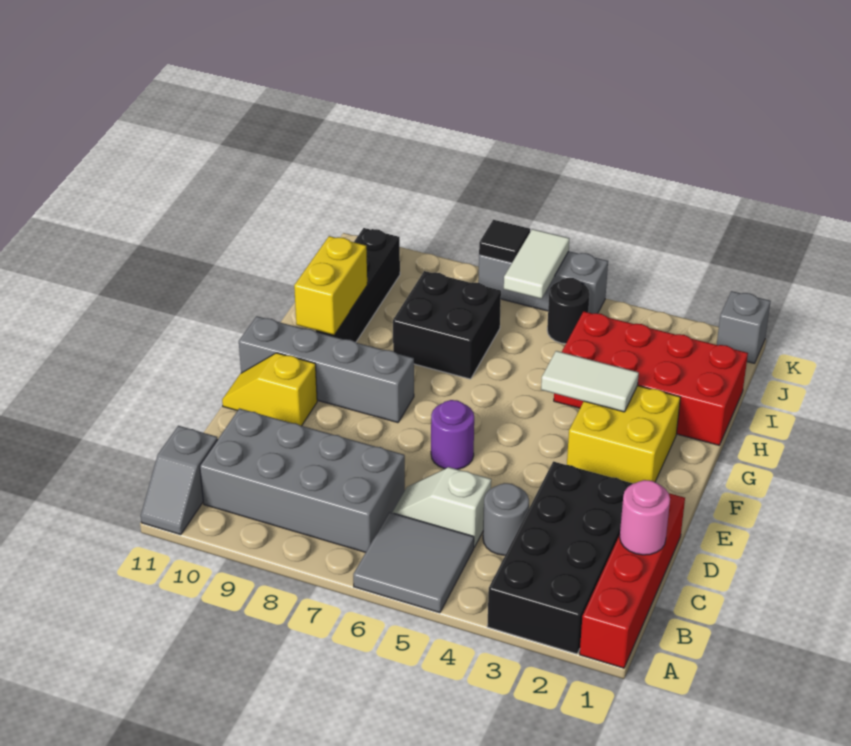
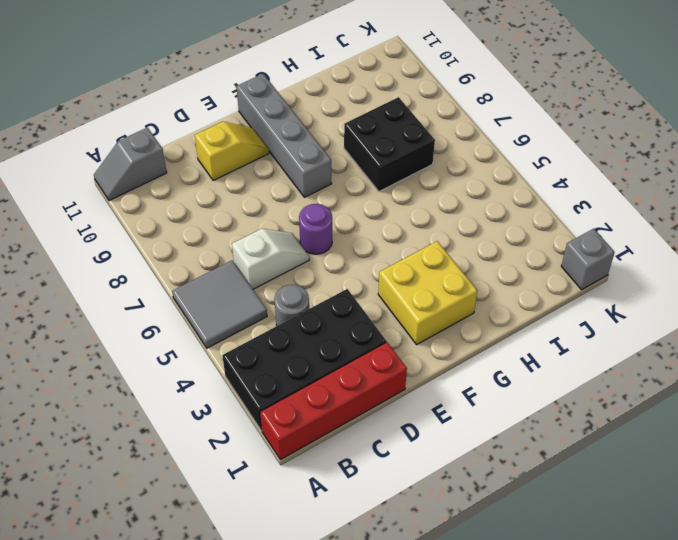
white 1x2 slope [232,229,309,289] -> white 1x2 slope turned to [392,467,491,547]
yellow 1x2 slope [195,122,269,180] -> yellow 1x2 slope turned to [222,353,317,426]
none -> grey 2x4 brick [200,408,405,552]
none -> red 2x4 brick [554,311,748,445]
none -> black 1x3 brick [316,228,400,342]

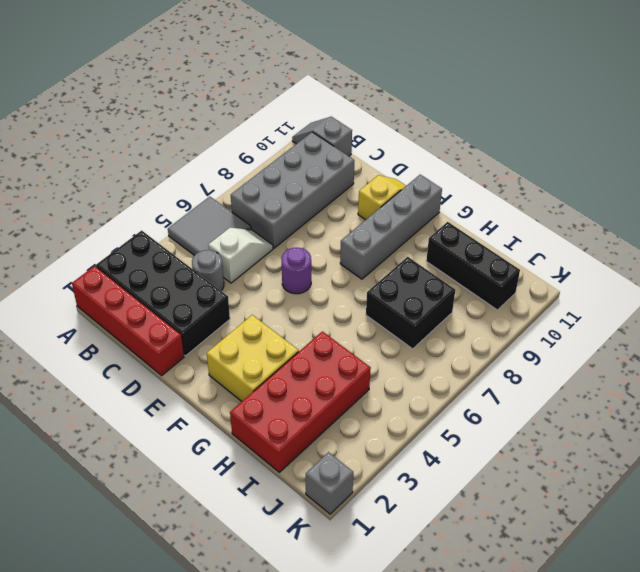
none -> black 1x1 round brick [547,278,590,344]
none -> grey 1x3 brick [478,251,608,314]
none -> pink 1x1 round brick [620,480,670,555]

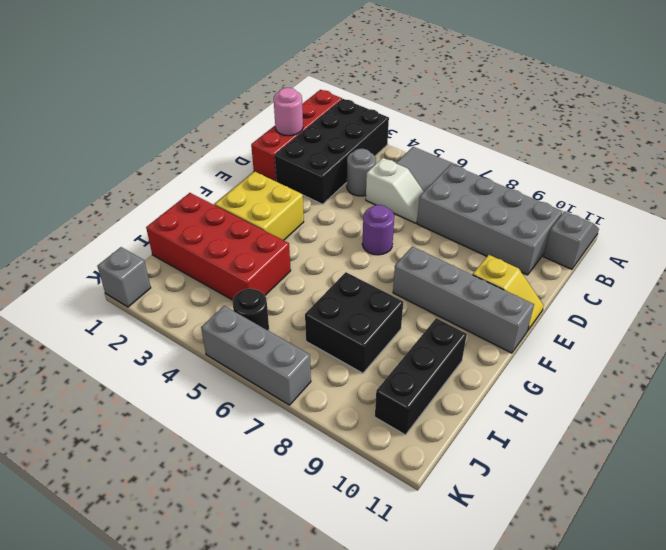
none -> white 1x2 tile [541,351,639,412]
none -> yellow 1x2 brick [294,236,367,335]
none -> white 1x2 tile [504,229,569,299]

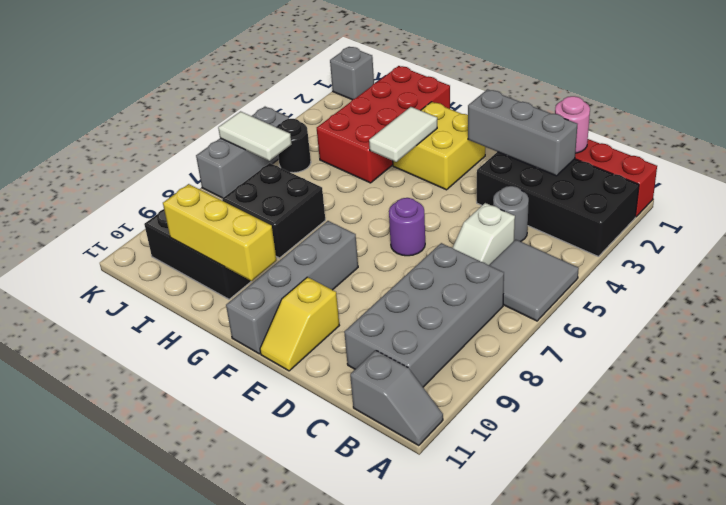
grey 1x3 brick [468,89,577,176] -> none
yellow 1x3 brick [163,184,277,281] -> yellow 1x2 brick [294,236,367,335]
none -> black 1x1 tile [479,220,530,263]

